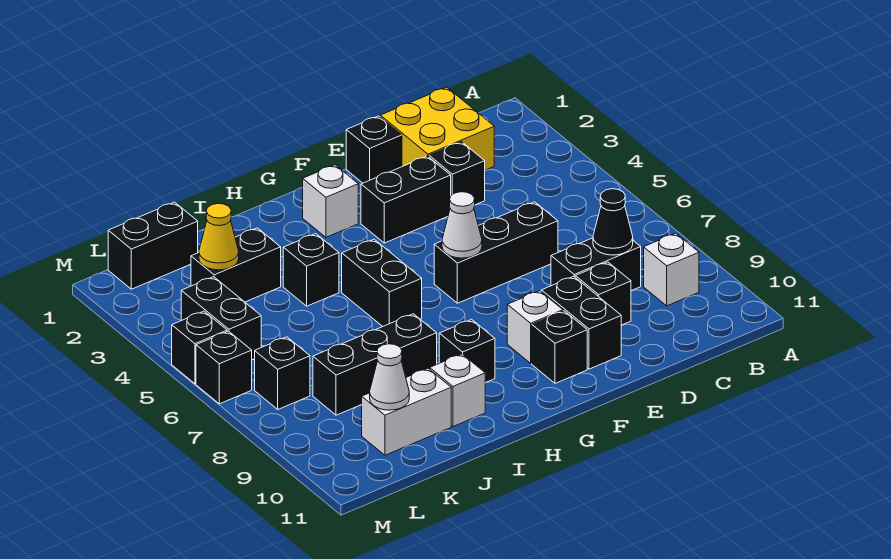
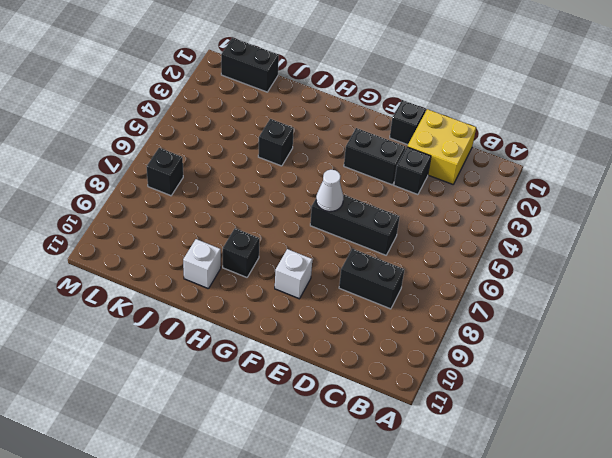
none -> white 1x1 brick [644,233,699,306]
none -> black 1x1 brick [575,262,631,325]
none -> black 1x2 brick [541,276,621,369]

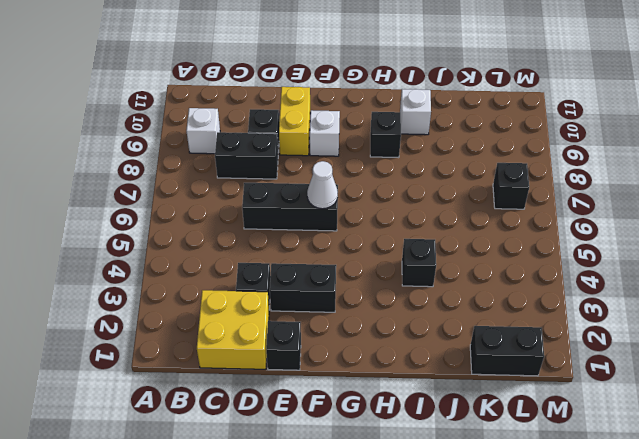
yellow 1x2 brick [279,87,310,156] -> black 1x2 brick [541,276,621,369]
none -> black 1x1 brick [532,311,587,383]
none -> white 1x1 brick [303,165,358,237]
none -> black 1x2 brick [342,239,422,327]

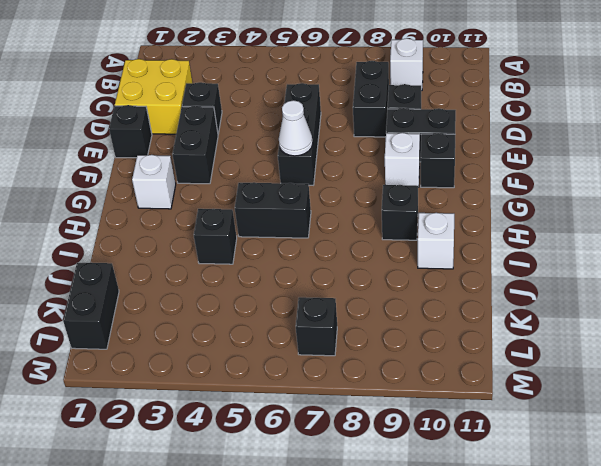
none -> black 1x3 brick [313,314,437,415]
none -> black 1x2 brick [191,228,281,302]
none -> white 1x2 brick [362,368,451,455]

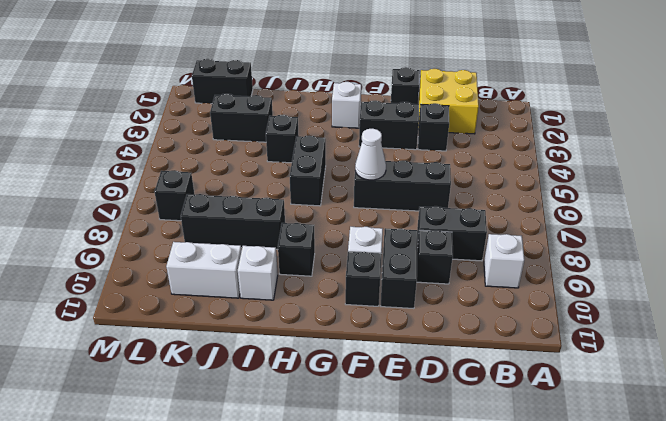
none -> black 1x2 brick [181,277,261,360]
none -> black 1x1 brick [172,311,227,384]
none -> black 1x1 brick [196,331,252,404]

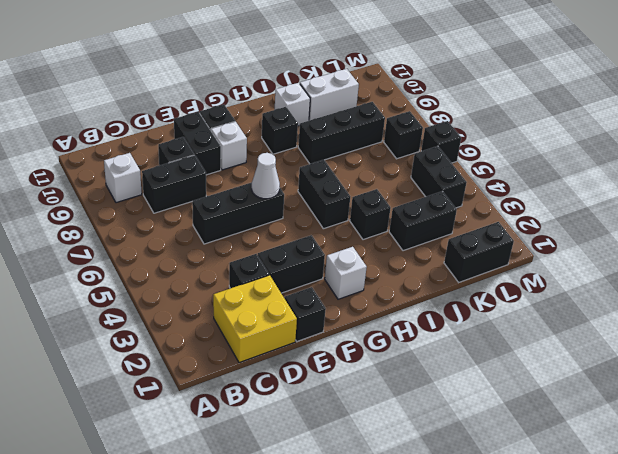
none -> black 1x1 brick [172,311,227,384]
none -> black 1x1 cone [593,189,633,255]
none -> yellow 1x1 cone [199,203,239,270]

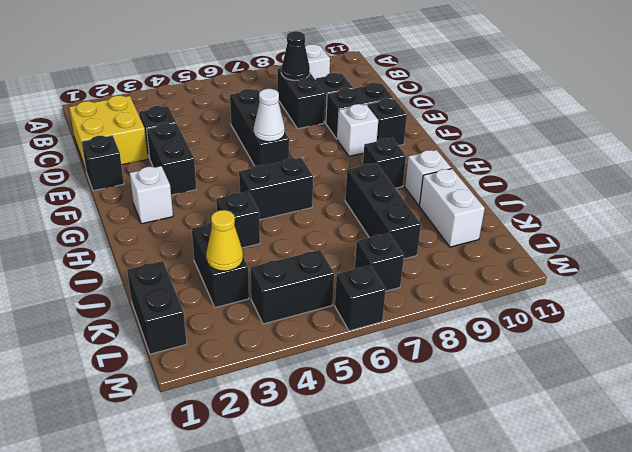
none -> black 1x1 brick [172,311,227,384]
none -> white 1x1 cone [370,344,409,410]

